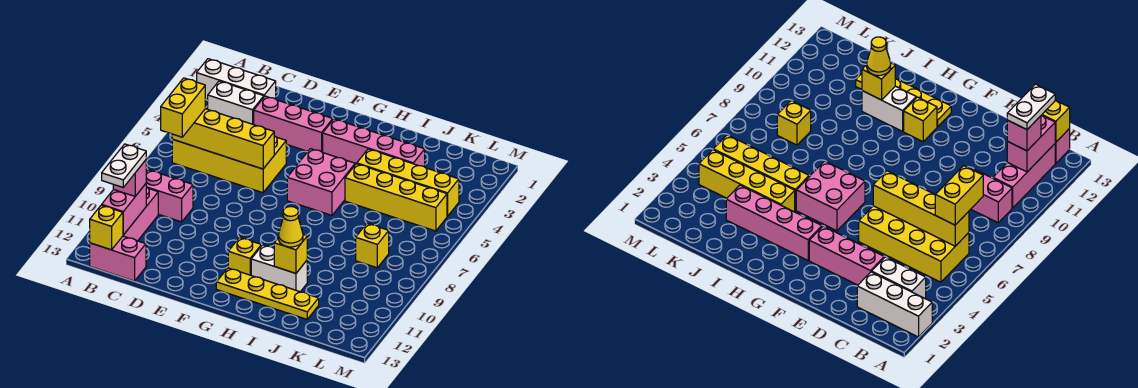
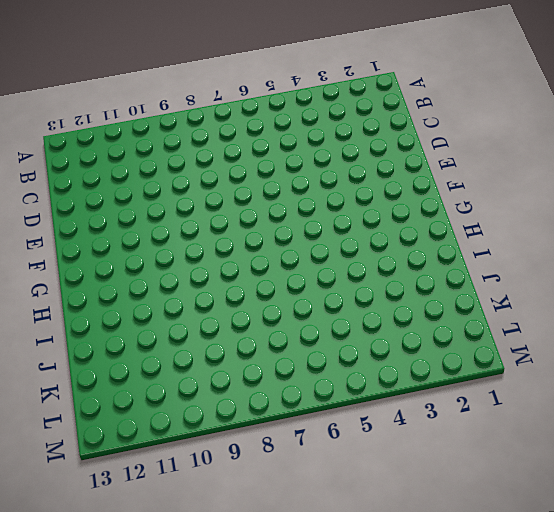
none -> white 1x3 brick [197,59,276,100]
none -> white 1x2 brick [208,81,264,125]
none -> yellow 2x4 brick [172,136,286,193]

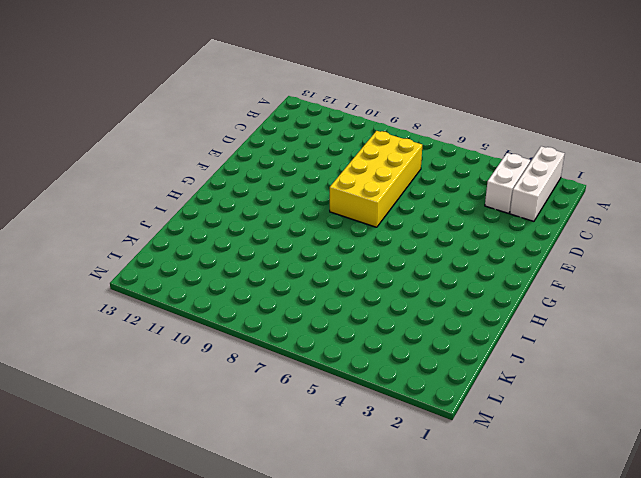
yellow 2x4 brick [330,131,422,227] -> yellow 2x4 brick moved to [172,136,286,193]
none -> pink 1x2 brick [146,170,193,222]
none -> pink 1x3 brick [123,187,158,241]
none -> pink 1x2 brick [90,236,146,281]

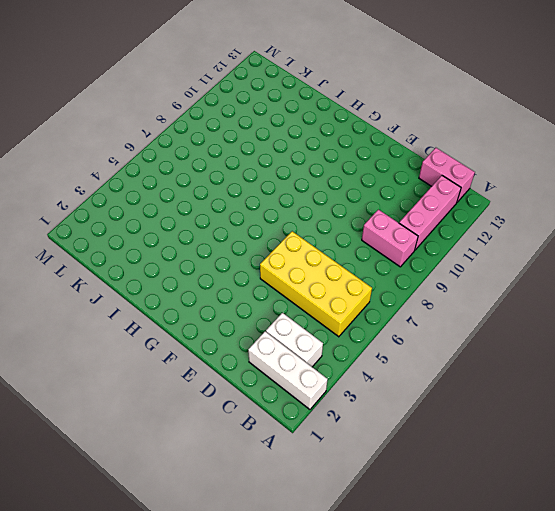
none -> pink 1x3 brick [254,96,333,152]
none -> pink 1x4 brick [323,119,425,167]
none -> pink 2x2 brick [287,149,355,215]

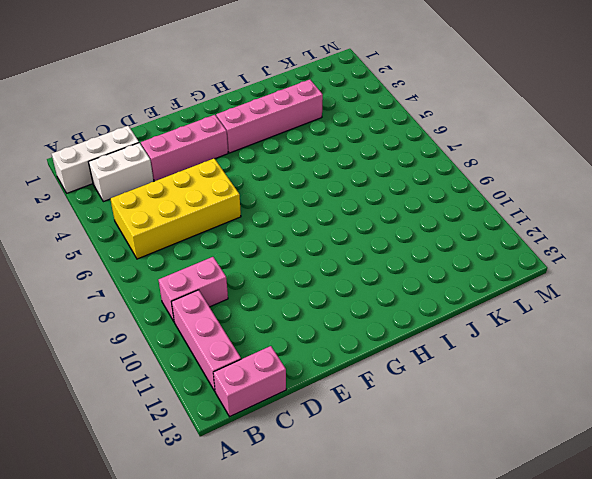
none -> pink 2x2 brick [287,149,355,215]
none -> yellow 1x1 brick [228,237,261,275]
none -> yellow 1x4 plate [216,268,319,319]

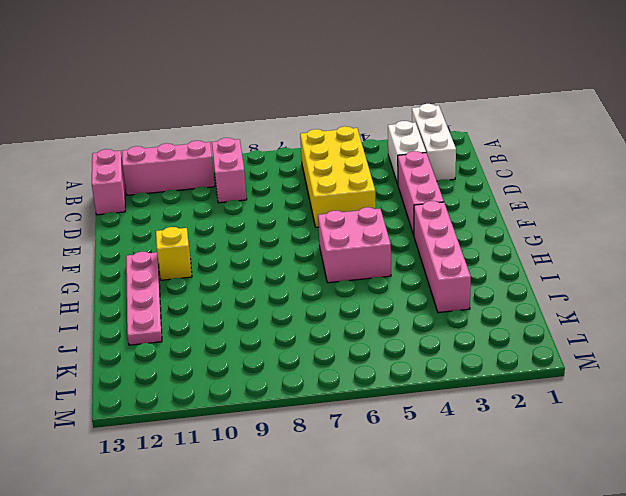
pink 1x4 plate [126,252,162,345] -> yellow 1x4 plate [216,268,319,319]
none -> white 1x2 brick [251,245,307,292]
none -> yellow 1x4 brick [357,149,459,216]
none -> yellow 1x4 brick [345,164,447,231]

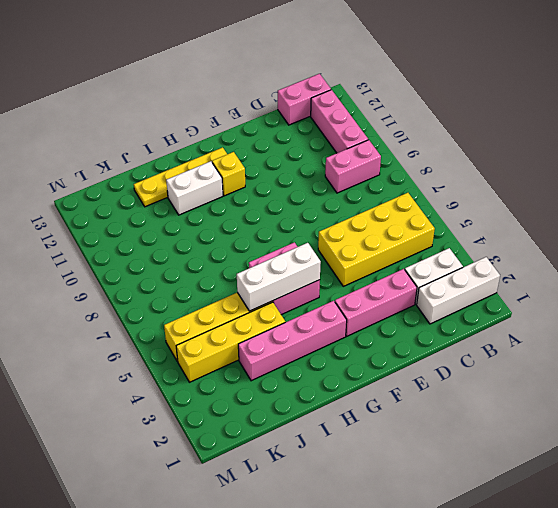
white 1x3 brick [237,243,321,311] -> none
none -> yellow 1x1 brick [356,223,389,268]
none -> yellow 1x4 brick [172,109,274,169]
none -> pink 1x2 brick [102,184,146,235]

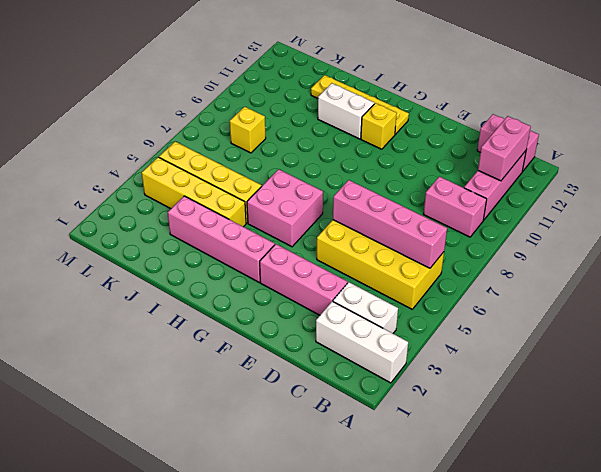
pink 1x4 brick [333,180,447,268] -> yellow 1x4 brick [172,109,274,169]
none -> yellow 1x1 brick [90,205,123,250]
none -> yellow 1x1 brick [274,235,307,273]
none -> yellow 1x2 brick [161,78,205,137]

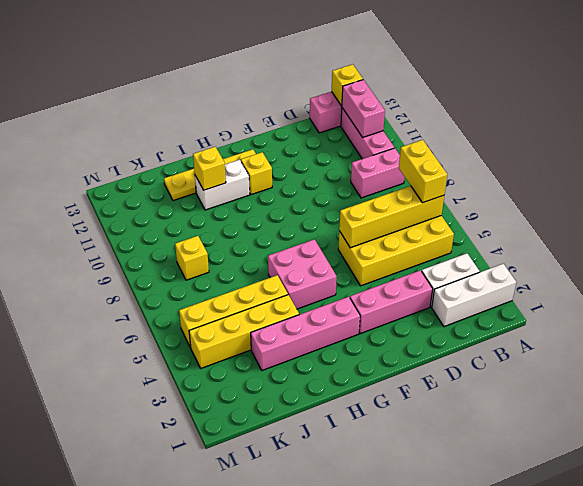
none -> pink 1x1 brick [113,160,146,196]
none -> yellow 1x1 cone [279,207,303,247]
none -> white 1x2 plate [102,144,146,187]

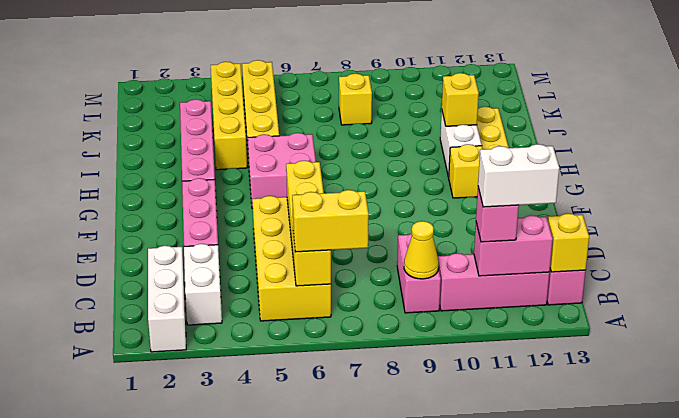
yellow 1x1 cone [404,221,439,279] -> yellow 1x1 cone moved to [279,207,303,247]
white 1x2 brick [478,144,559,207] -> white 1x2 plate [102,144,146,187]

